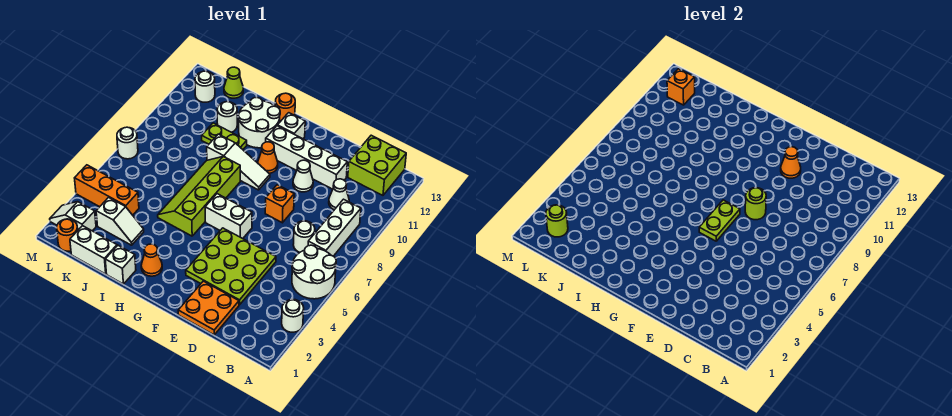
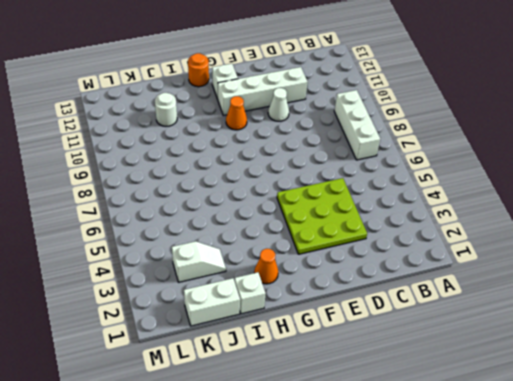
none -> white 1x1 round brick [282,299,304,332]
none -> white 2x2 round brick [292,245,336,299]
none -> lime 2x2 brick [348,135,406,195]
none -> white 1x1 round brick [293,221,315,252]

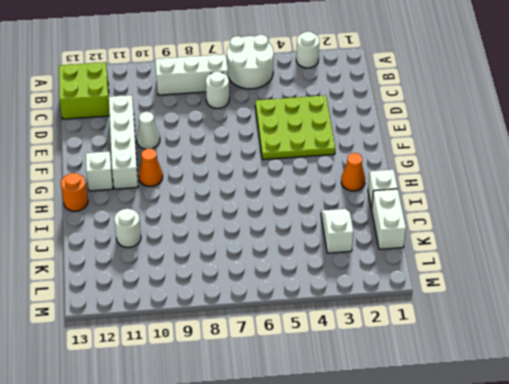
none -> white 1x1 cone [329,179,349,210]
none -> orange 2x2 plate [178,281,239,335]
none -> orange 1x1 brick [265,185,294,223]
none -> white 1x2 brick [205,194,252,239]

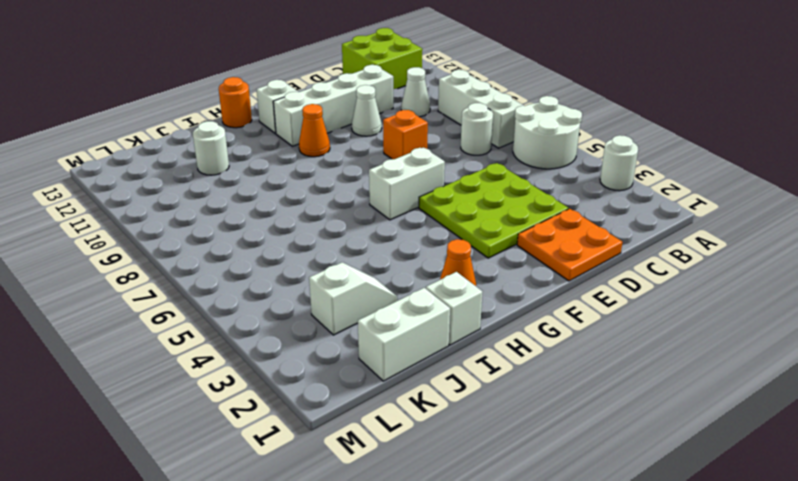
none -> white 1x3 slope [207,134,270,190]
none -> lime 2x4 slope [158,157,240,236]
none -> white 2x2 round brick [238,97,280,148]
none -> lime 1x2 plate [202,123,247,149]

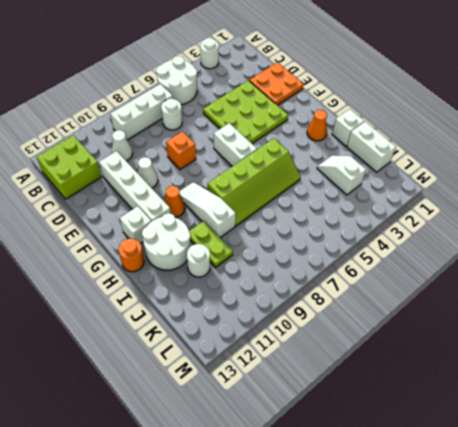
none -> orange 1x3 brick [75,165,139,215]
none -> lime 1x1 cone [224,67,243,98]
none -> orange 1x1 round brick [56,219,78,251]
none -> white 1x2 slope [50,202,96,231]

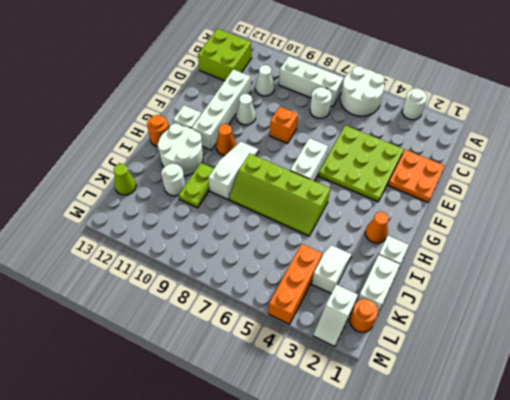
none -> white 1x1 round brick [195,71,215,102]
none -> white 1x1 round brick [117,127,138,159]
none -> lime 1x1 round brick [745,188,766,220]
none -> orange 1x1 cone [781,147,801,178]

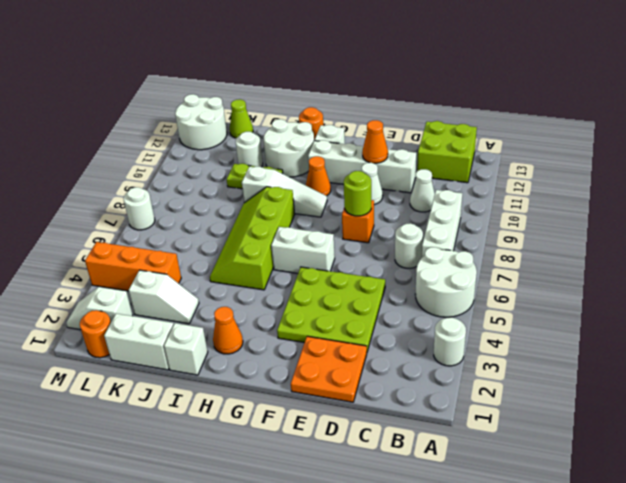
white 2x2 round brick [175,94,227,150] -> white 1x1 round brick [195,71,215,102]
none -> lime 1x2 plate [699,200,740,241]
none -> lime 1x1 round brick [546,205,568,237]
none -> orange 1x1 brick [667,69,695,105]

